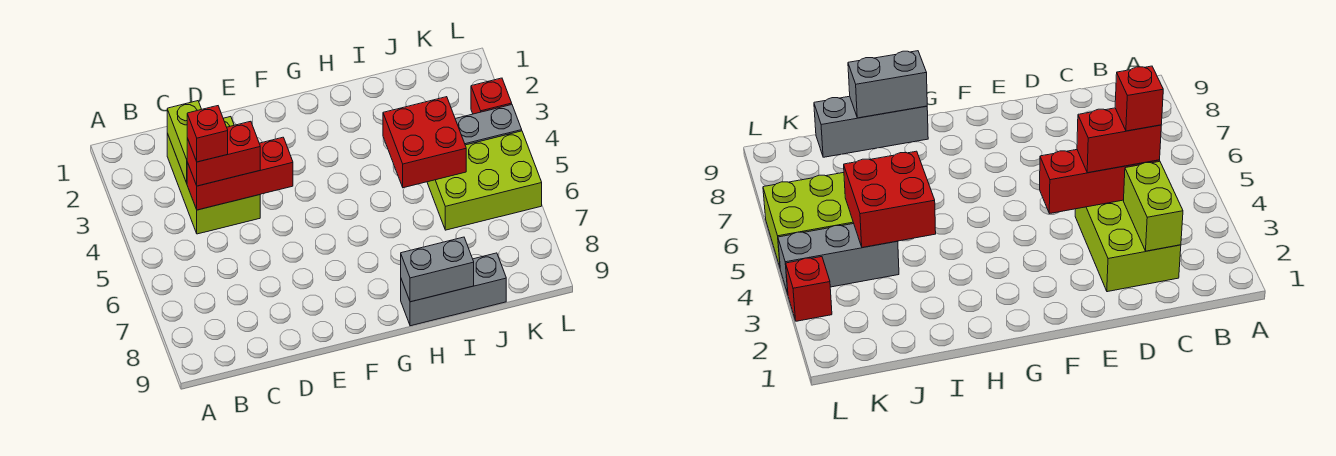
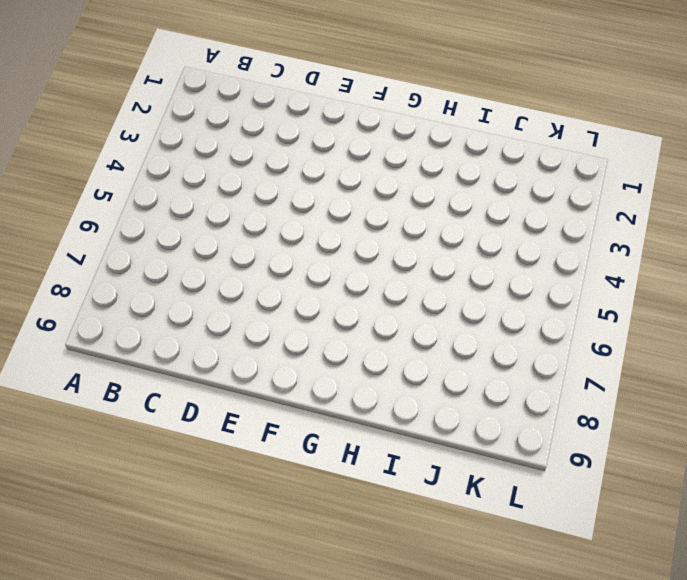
none -> lime 2x3 brick [167,117,260,234]
none -> grey 1x3 brick [401,253,506,326]

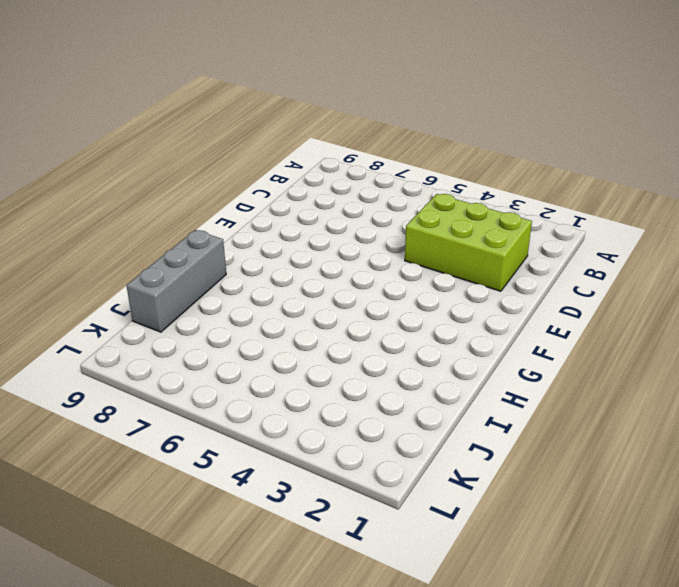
none -> grey 1x3 brick [456,105,522,145]
none -> lime 2x3 brick [427,131,542,230]

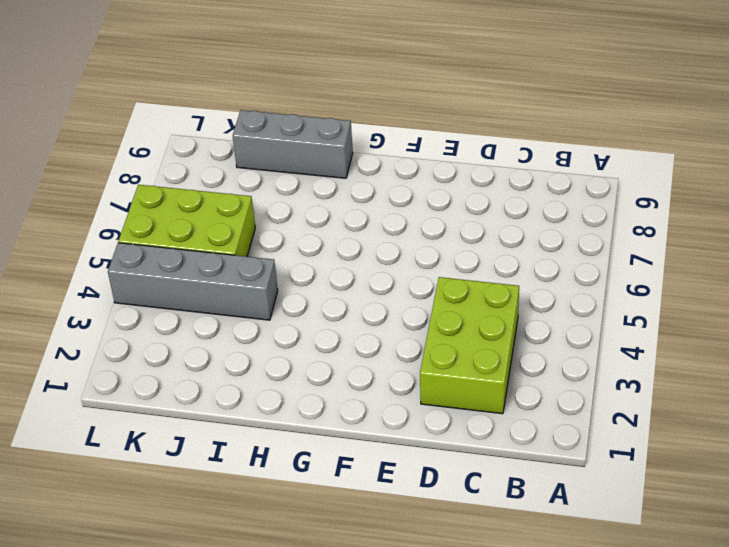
grey 1x4 brick [108,243,278,320] -> grey 1x3 brick [456,105,522,145]
none -> red 1x1 brick [471,78,512,114]
none -> lime 1x2 brick [167,101,202,183]

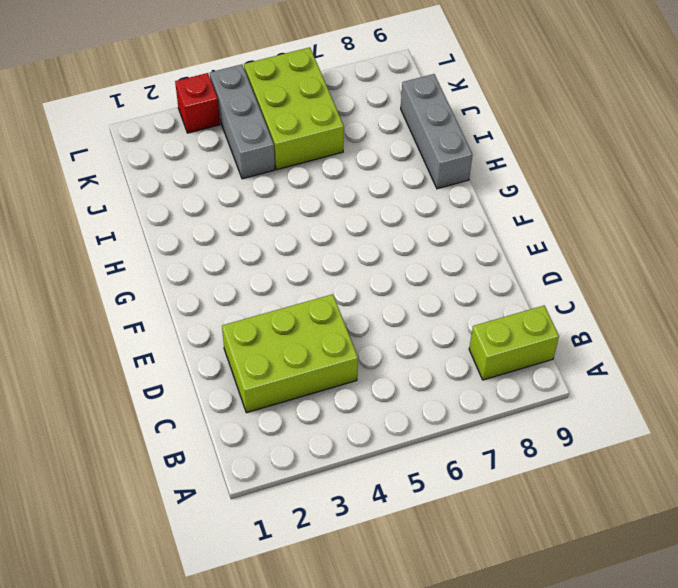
lime 1x2 brick [469,306,559,380] -> lime 1x2 brick moved to [167,101,202,183]
none -> red 1x3 brick [187,137,293,210]
none -> grey 1x2 brick [401,237,474,302]

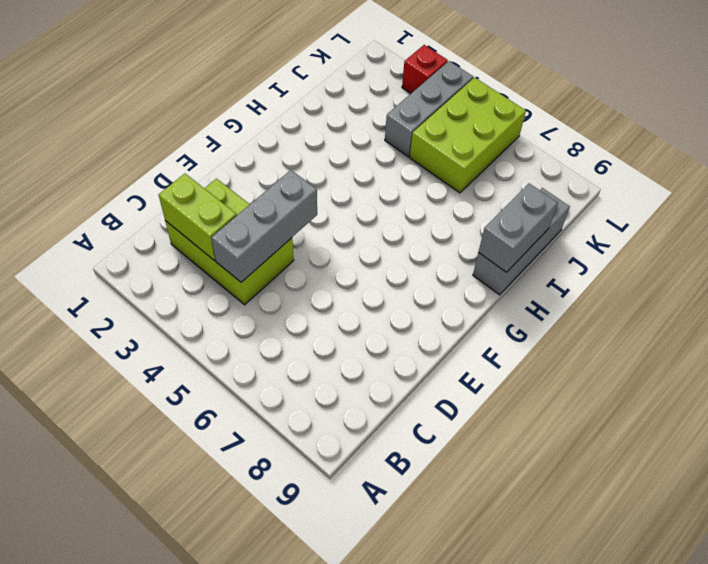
grey 1x3 brick [211,170,317,282] -> red 1x3 brick [187,137,293,210]
none -> red 2x2 brick [383,97,466,188]
none -> red 1x2 brick [187,121,260,186]

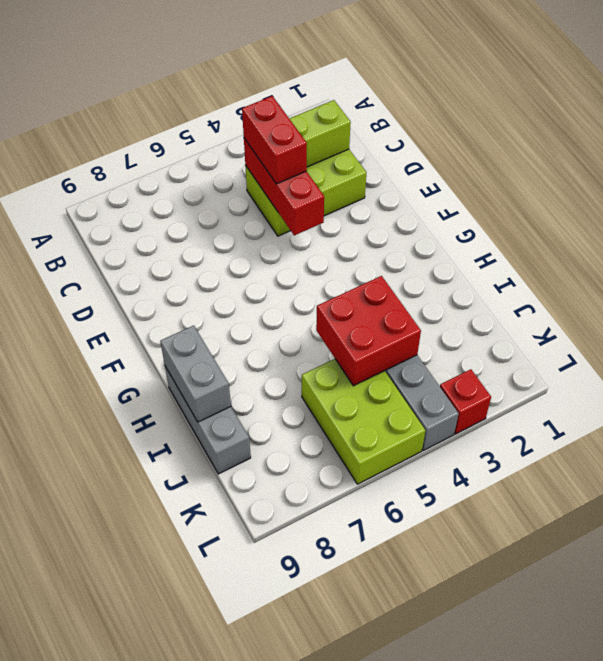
none -> red 1x1 brick [187,106,228,162]

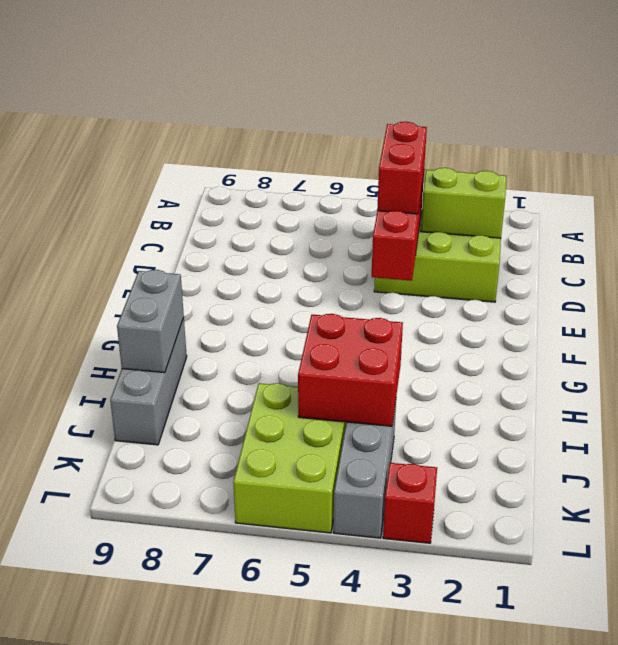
none -> red 1x1 brick [187,106,228,162]

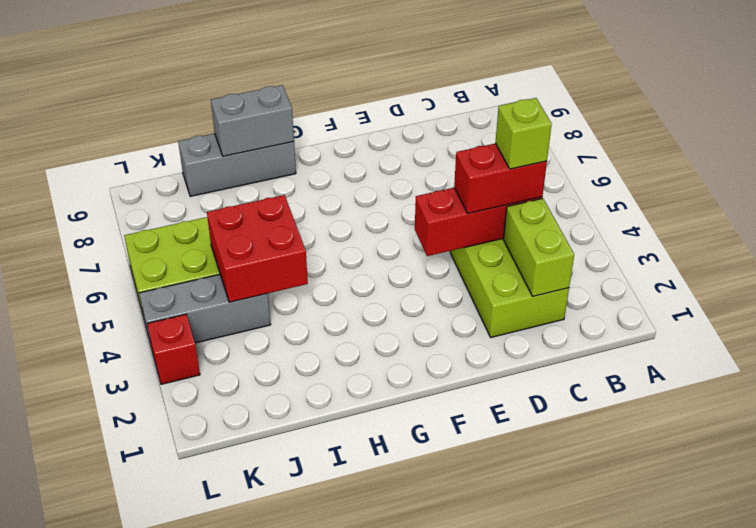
lime 1x1 brick [495,98,552,169] -> red 1x1 brick [187,106,228,162]

